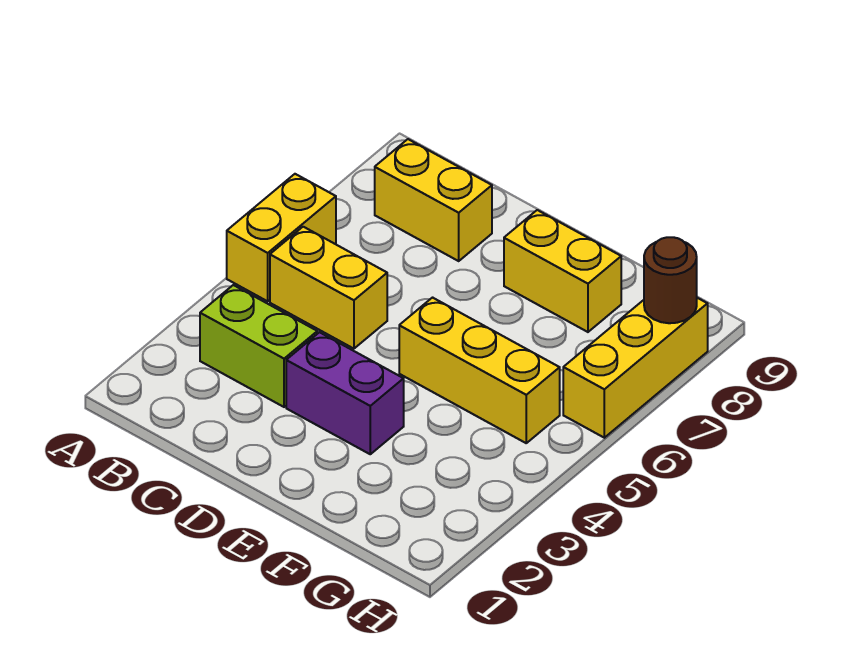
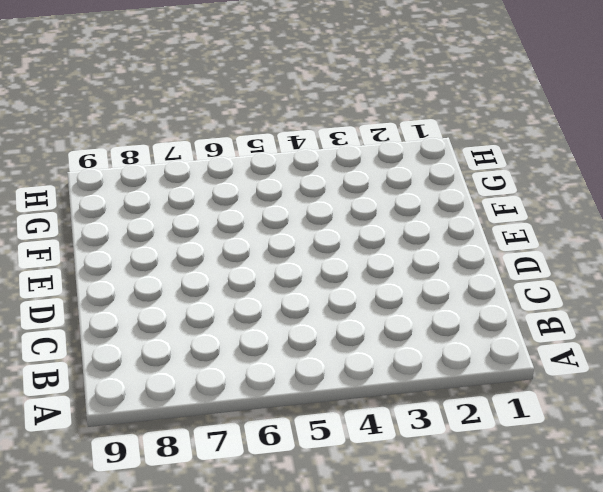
none -> yellow 1x2 brick [227,174,336,301]
none -> lime 1x2 brick [200,285,317,407]

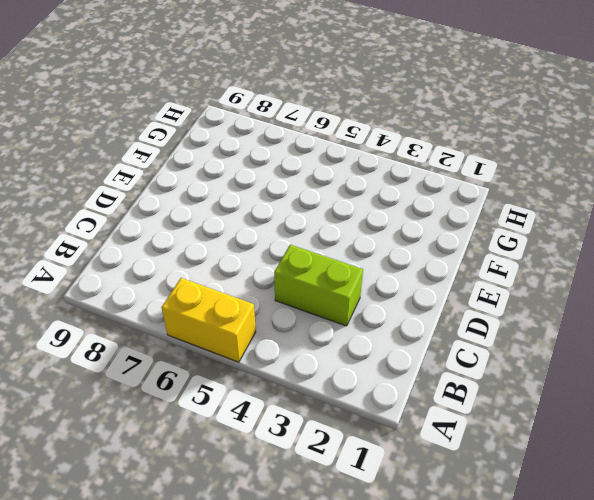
lime 1x2 brick [274,245,363,326] -> lime 1x2 brick turned to [200,285,317,407]
none -> yellow 1x2 brick [270,227,387,349]
none -> yellow 1x2 brick [375,139,492,261]

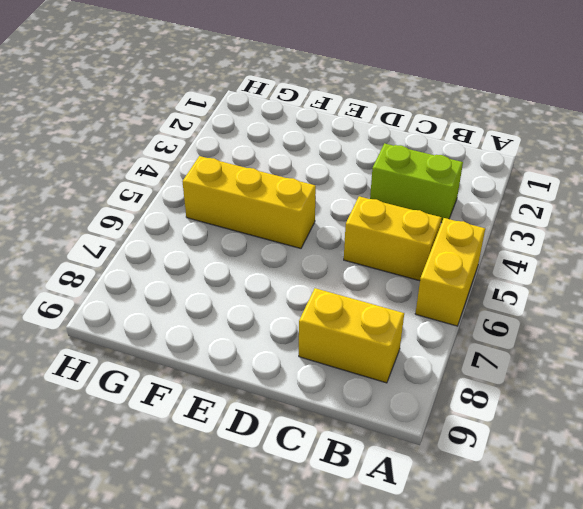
none -> purple 1x2 brick [286,332,404,454]
none -> yellow 1x2 brick [504,210,621,332]

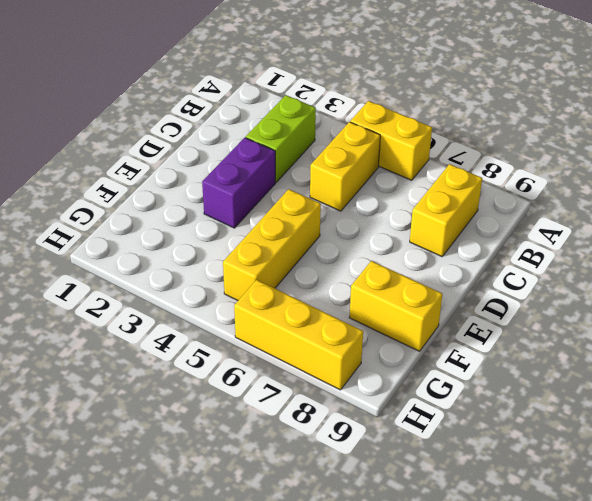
yellow 1x2 brick [349,261,442,351] -> yellow 1x2 brick turned to [504,210,621,332]
none -> brown 1x1 round brick [644,237,697,323]

